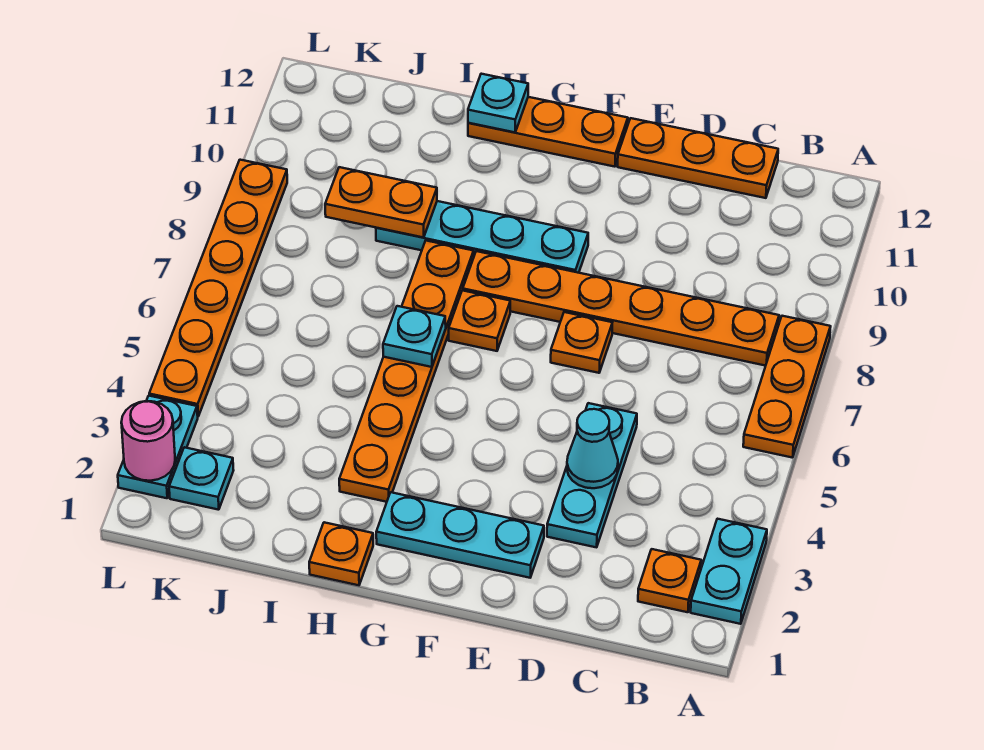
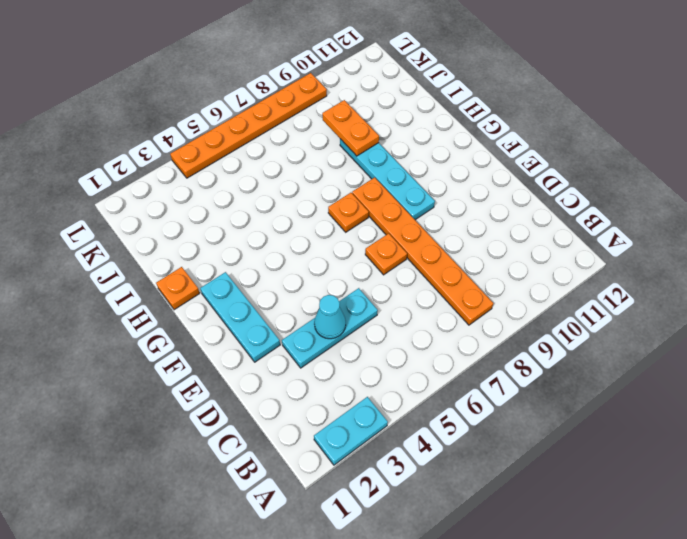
none -> orange 1x3 plate [743,316,831,458]
none -> orange 1x1 plate [638,549,701,612]
none -> orange 1x3 plate [618,118,778,198]

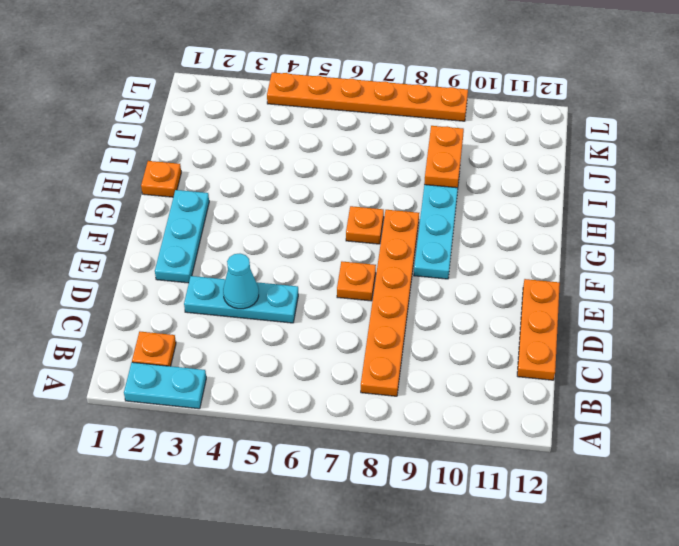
none -> orange 1x3 plate [743,316,831,458]
none -> orange 1x3 plate [468,97,628,167]
none -> orange 1x6 plate [339,241,474,502]

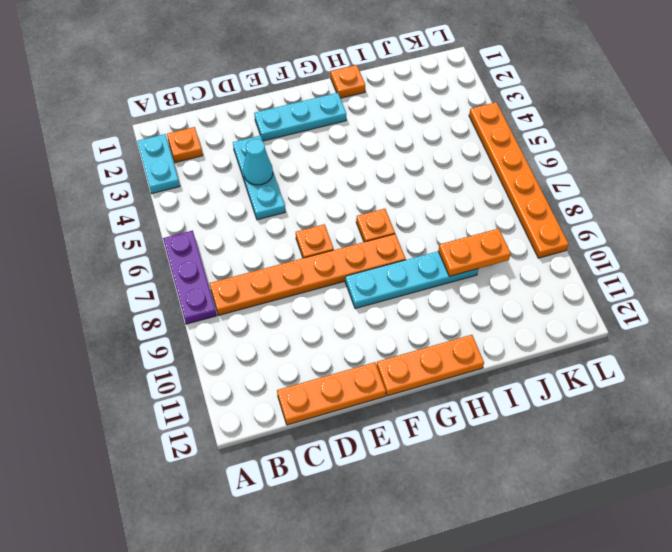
purple 1x3 plate [163,231,217,324] -> orange 1x3 plate [743,316,831,458]
none -> orange 1x6 plate [339,241,474,502]
none -> cyan 1x1 plate [169,447,234,510]
none -> cyan 1x2 plate [118,396,198,498]

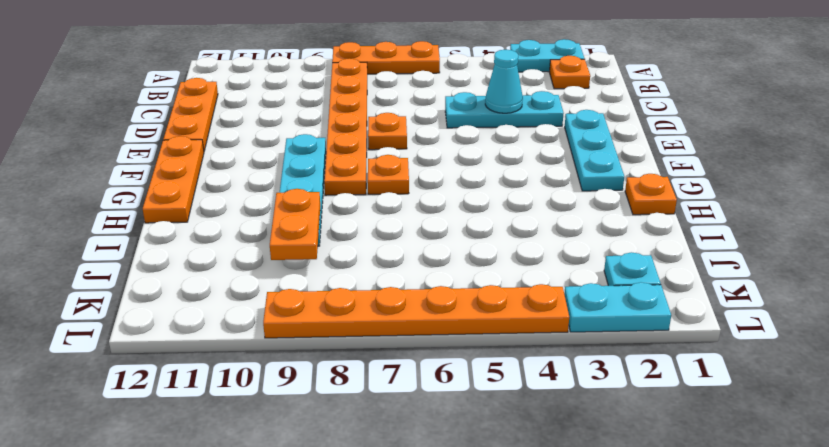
none -> orange 1x6 plate [339,241,474,502]
none -> cyan 1x1 plate [383,306,446,367]
none -> cyan 1x1 plate [468,74,528,132]

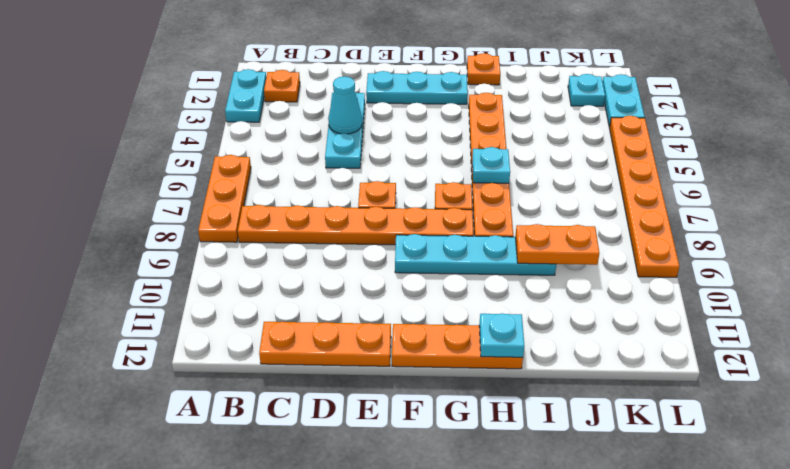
none -> pink 1x1 round brick [121,401,175,481]

